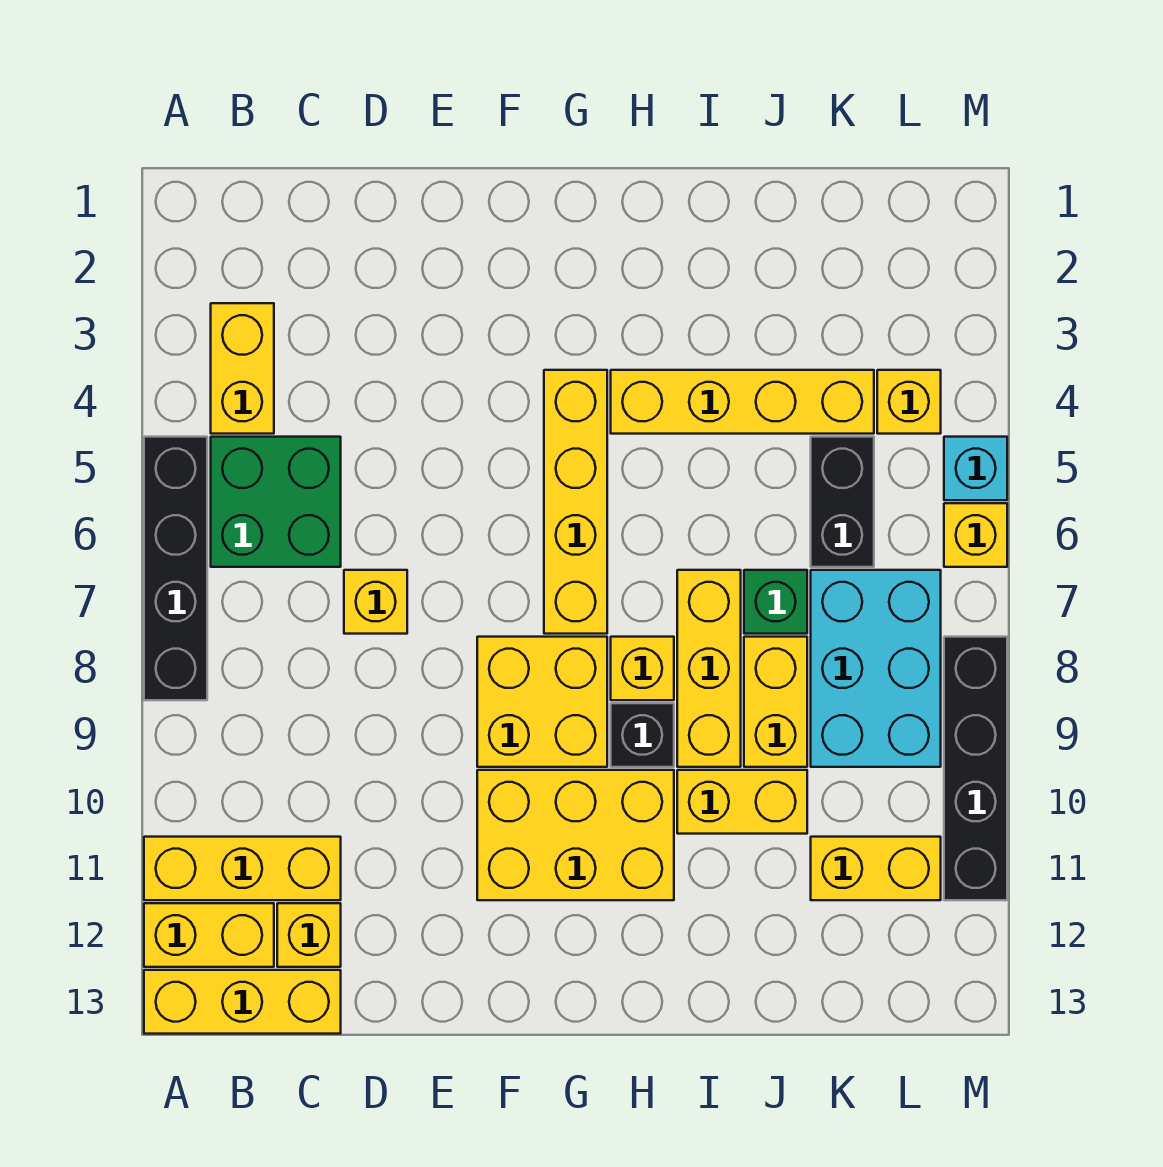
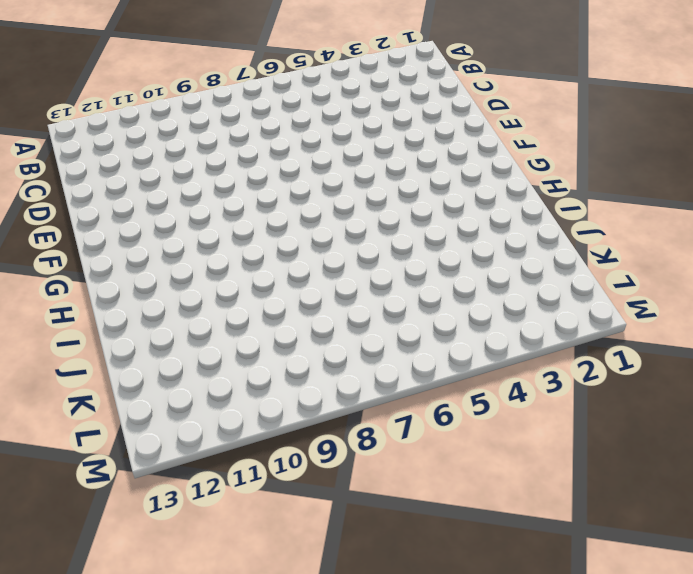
none -> black 1x4 brick [144,437,207,700]
none -> yellow 1x3 brick [144,837,341,900]
none -> yellow 1x2 brick [144,903,274,967]

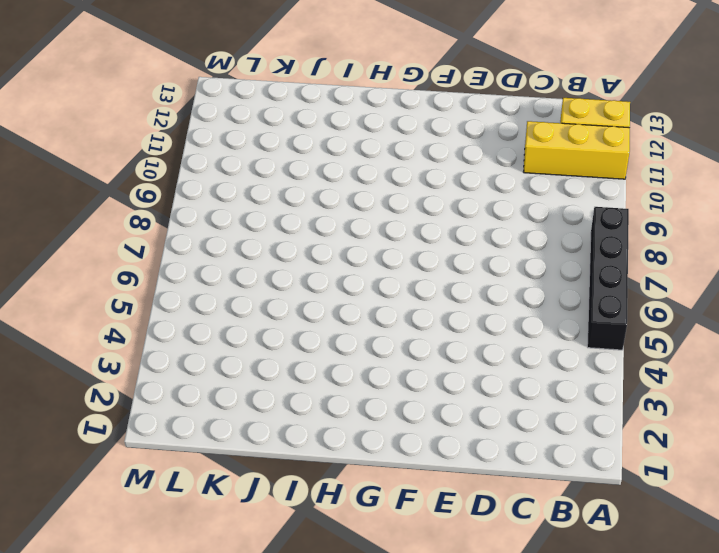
none -> yellow 1x3 brick [144,970,341,1034]
none -> yellow 1x2 brick [211,303,274,434]
none -> green 2x2 brick [211,437,341,567]

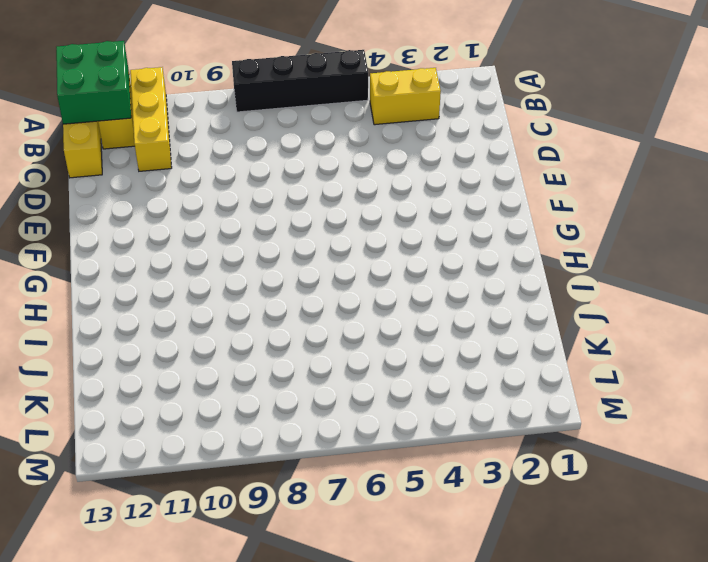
green 2x2 brick [56,41,131,124] -> green 2x2 brick moved to [211,437,341,567]
none -> yellow 1x1 brick [277,903,341,967]
none -> yellow 1x1 brick [344,570,407,634]
none -> yellow 2x2 brick [477,637,607,767]

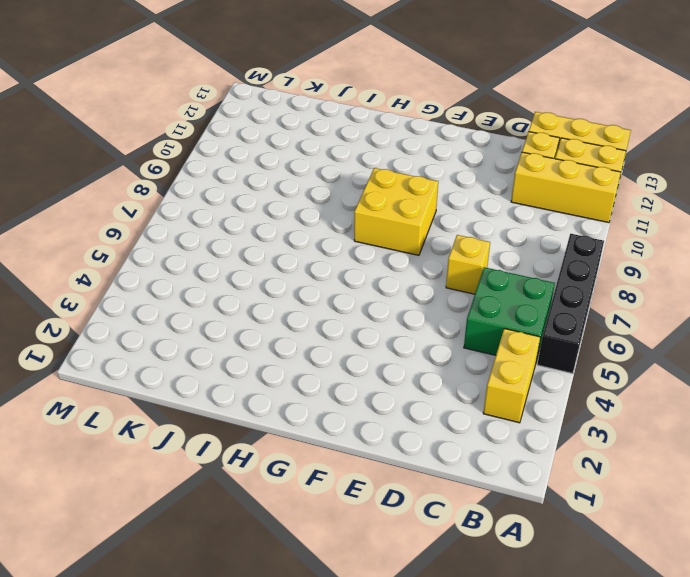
none -> yellow 2x3 brick [477,770,674,900]
none -> yellow 1x4 brick [544,370,607,634]
none -> yellow 1x4 brick [611,370,874,434]

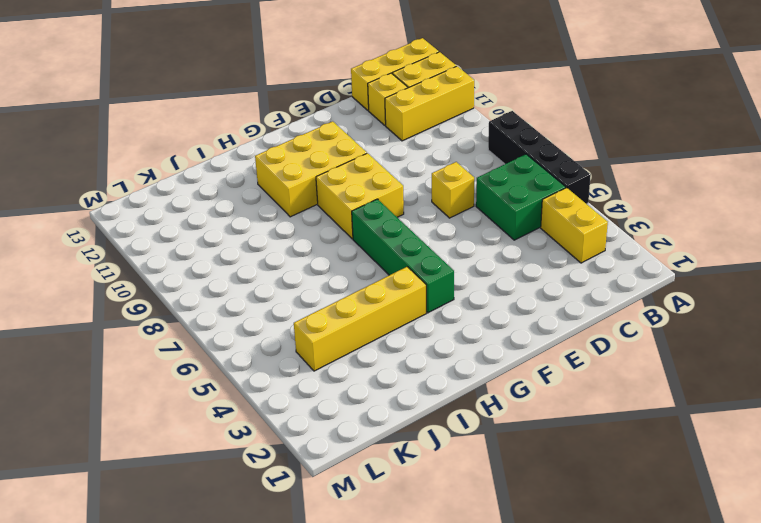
green 1x4 brick [352,199,454,313] -> yellow 1x4 brick [544,370,607,634]
none -> yellow 1x1 brick [611,637,674,700]
none -> black 1x1 brick [611,703,674,767]
none -> yellow 1x3 brick [677,570,741,767]

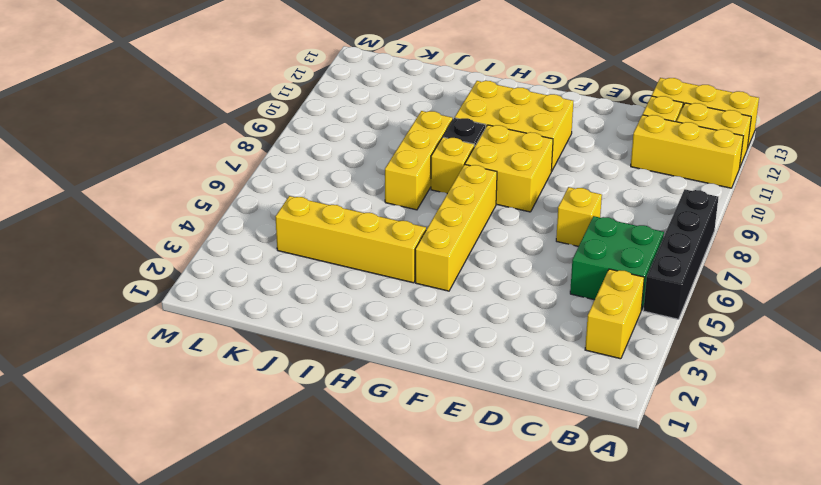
none -> yellow 1x2 brick [677,770,807,834]
none -> green 1x1 brick [744,570,807,634]
none -> yellow 1x2 brick [744,637,807,767]

